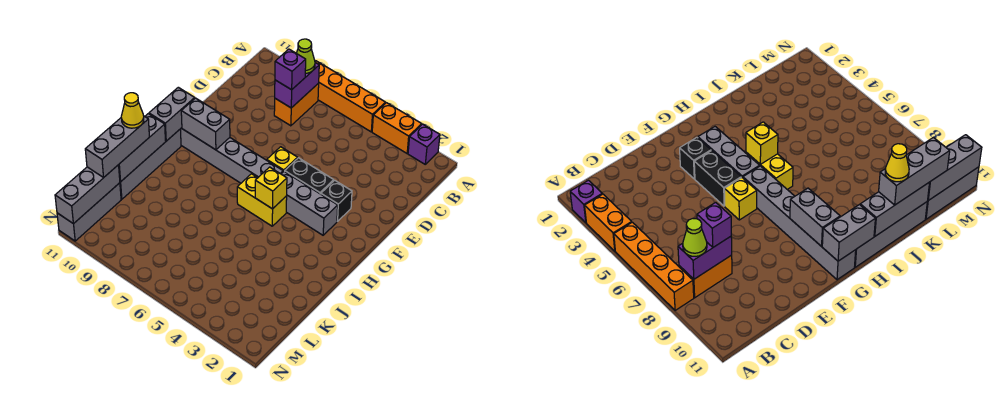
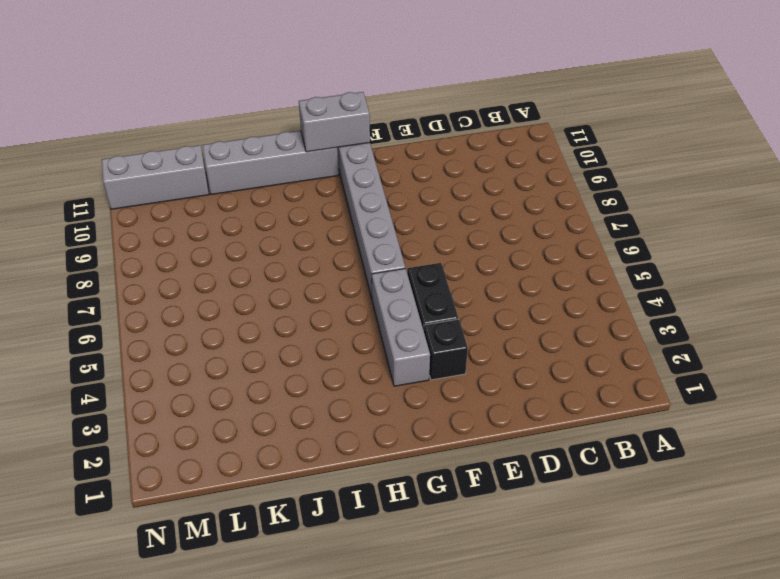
none -> purple 1x1 brick [408,124,440,164]
none -> orange 1x2 brick [372,103,422,153]
none -> orange 1x4 brick [315,61,386,132]

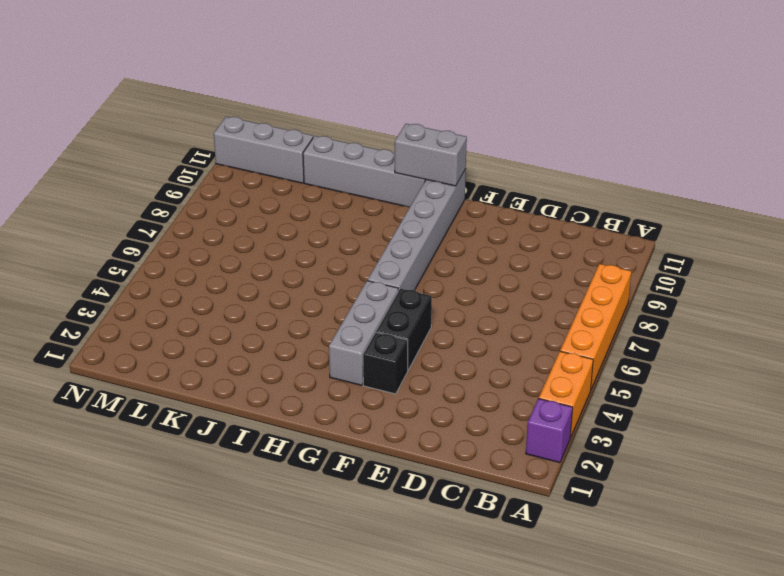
none -> orange 1x2 brick [274,83,319,126]
none -> yellow 1x1 brick [267,147,298,172]
none -> yellow 1x2 brick [237,174,287,226]

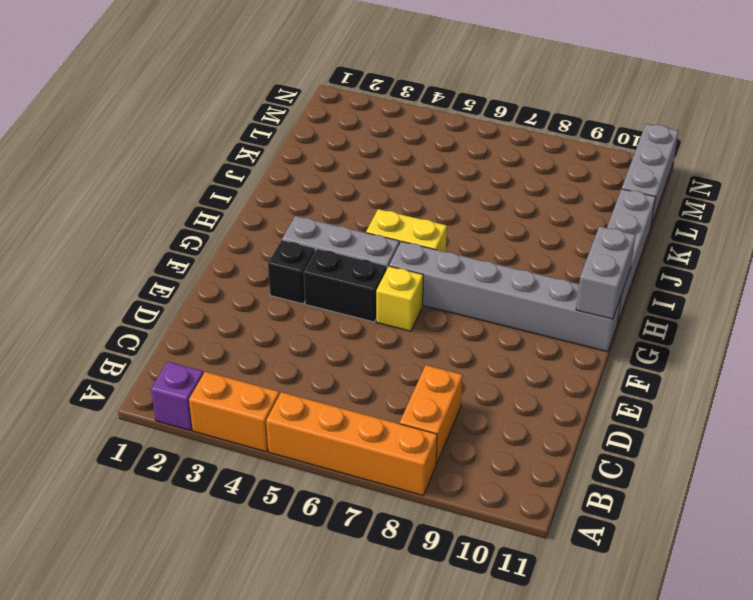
none -> purple 1x2 brick [275,63,319,108]
none -> grey 1x2 brick [181,98,230,150]
none -> yellow 1x1 brick [255,167,287,209]

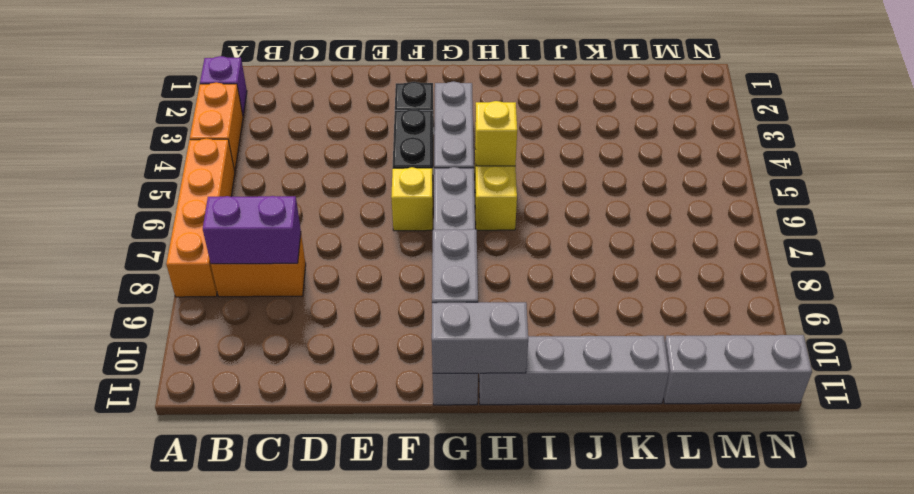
none -> grey 1x3 brick [119,114,166,182]
none -> grey 1x3 brick [55,165,120,224]
none -> lime 1x1 cone [296,39,315,74]

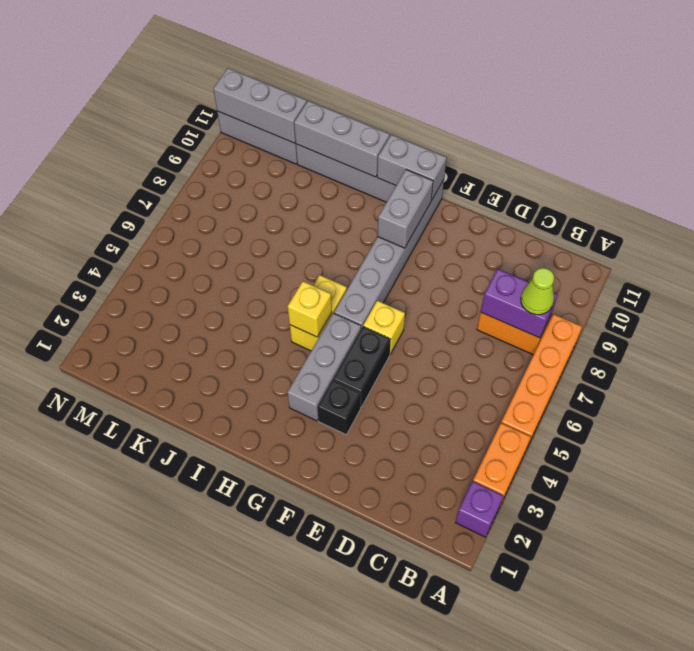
none -> purple 1x1 brick [275,49,306,90]
none -> grey 1x3 brick [85,116,149,178]
none -> yellow 1x1 cone [121,93,144,128]

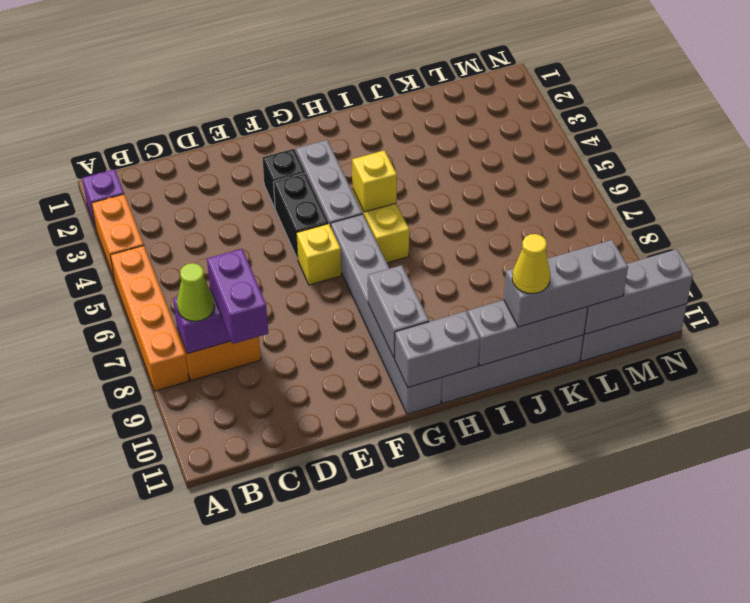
purple 1x2 brick [207,249,268,344] -> purple 1x1 brick [275,49,306,90]

